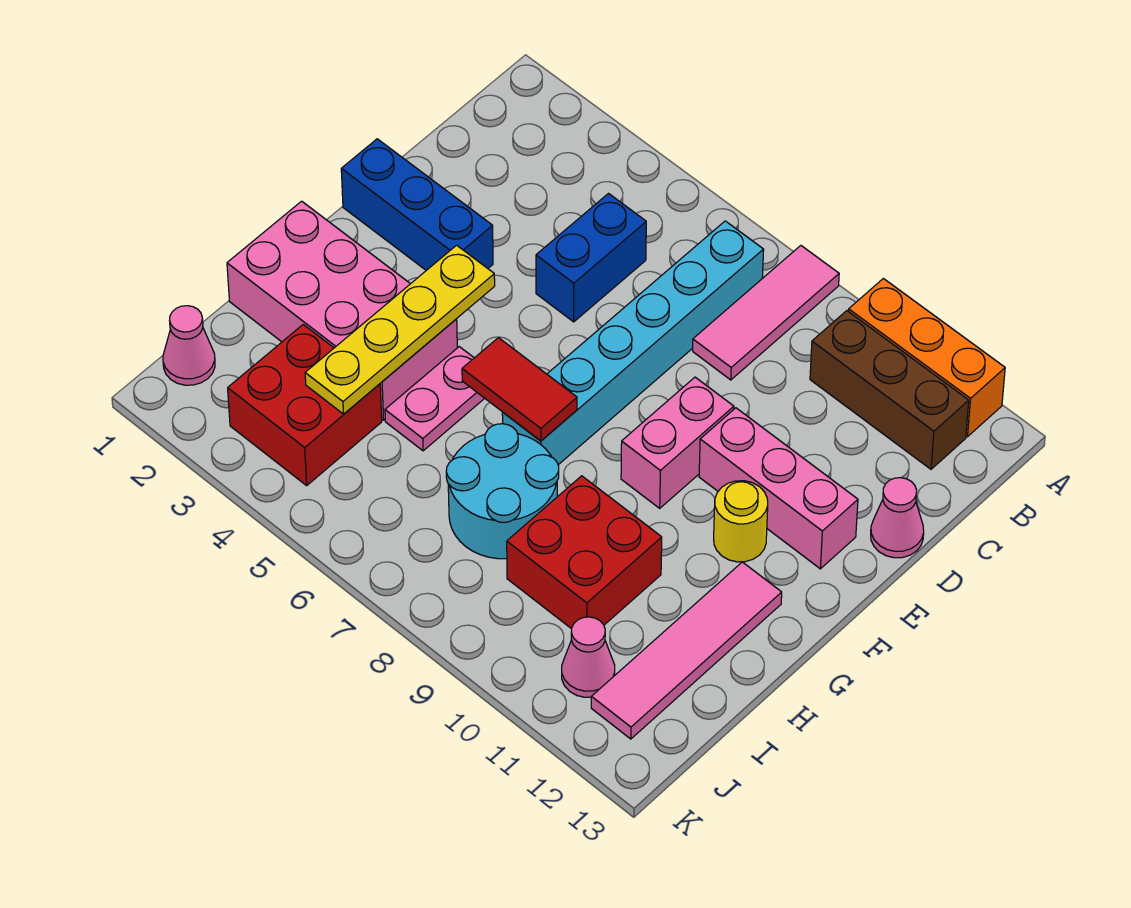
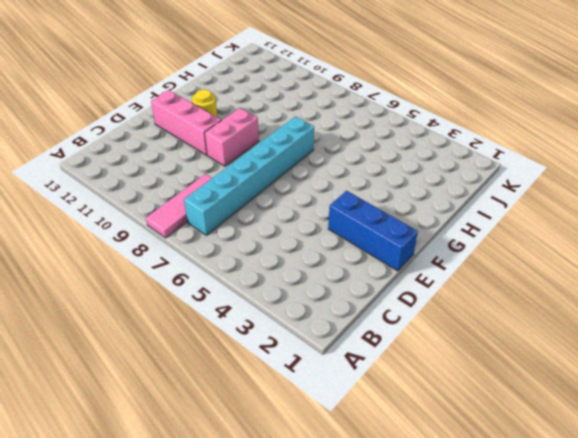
none -> orange 1x3 brick [848,279,1005,437]
none -> brown 1x3 brick [810,311,969,469]
none -> blue 1x2 brick [536,194,646,322]

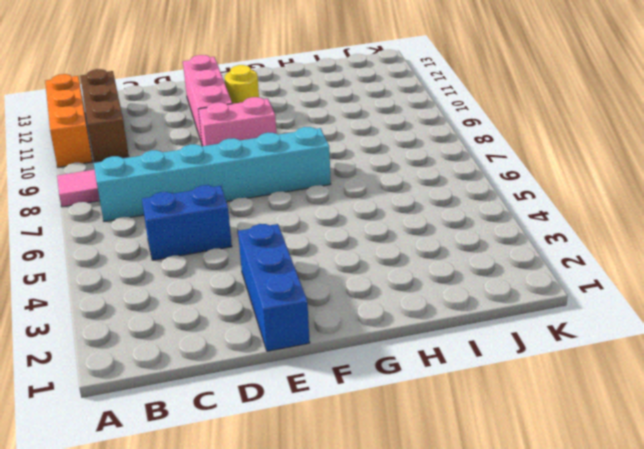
none -> pink 1x1 cone [871,478,924,558]
none -> pink 2x4 brick [227,201,457,420]
none -> pink 1x2 plate [385,347,485,451]

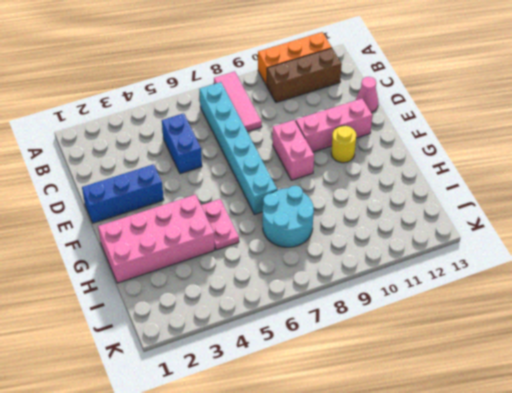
none -> pink 1x4 tile [591,562,782,739]
none -> red 2x2 brick [507,476,662,629]
none -> red 2x2 brick [228,325,382,485]

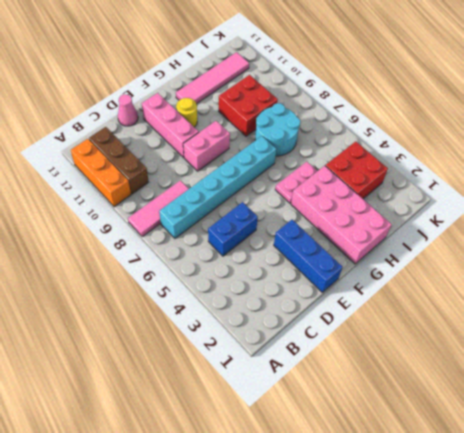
none -> pink 1x1 cone [163,306,215,385]
none -> pink 1x1 cone [562,617,615,697]
none -> yellow 1x4 plate [305,245,495,414]

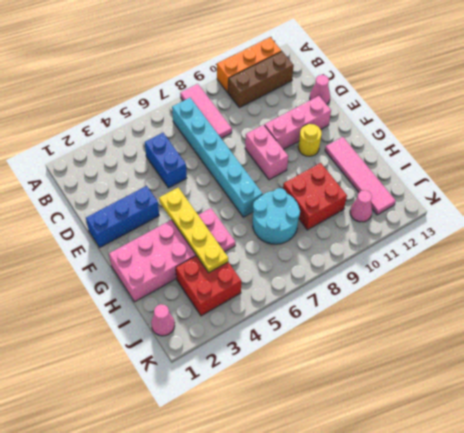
none -> red 1x2 tile [462,338,577,441]

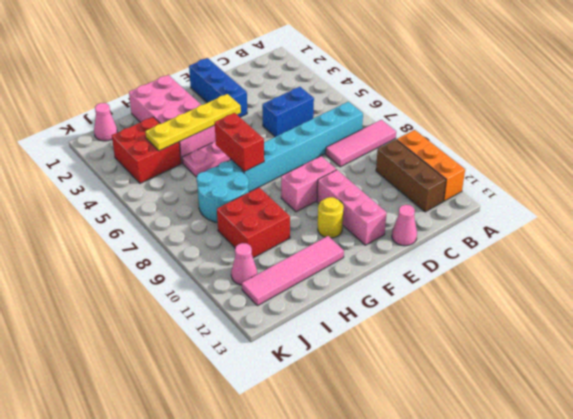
red 1x2 brick [215,113,264,172] -> red 1x2 tile [462,338,577,441]

